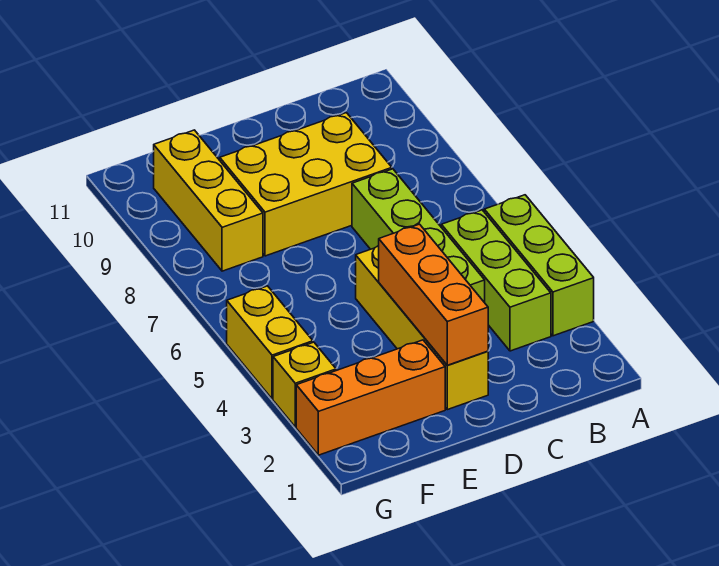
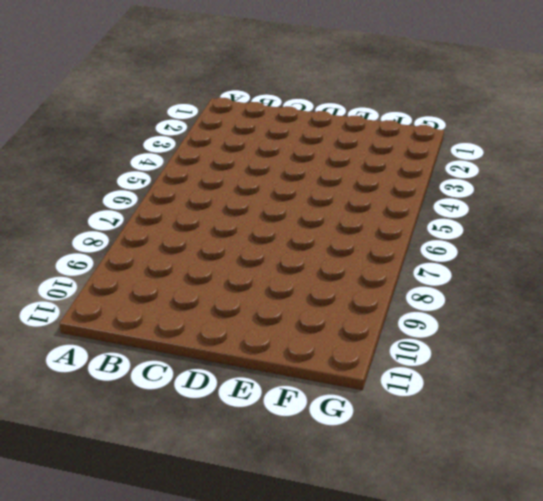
none -> lime 1x3 brick [484,195,594,336]
none -> lime 1x3 brick [441,210,551,351]

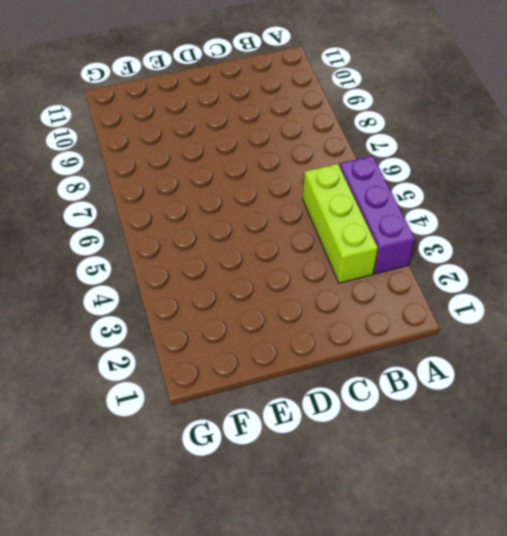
purple 1x3 brick [339,156,414,274] -> lime 1x3 brick [484,195,594,336]
none -> lime 1x4 brick [352,169,485,303]
none -> yellow 2x3 brick [220,113,392,256]

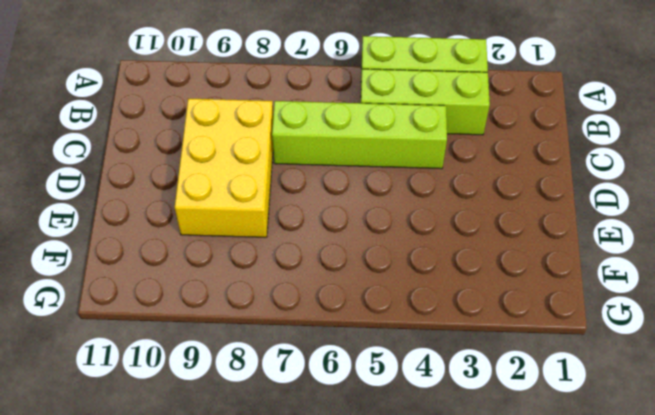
none -> yellow 1x4 brick [356,246,488,410]
none -> orange 1x3 brick [296,340,445,455]

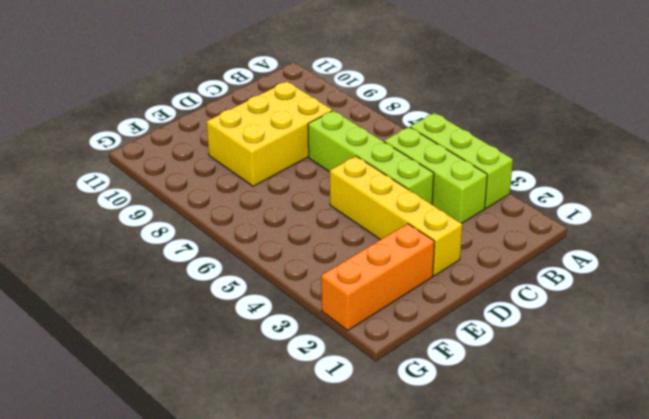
none -> yellow 1x3 brick [154,130,263,271]
none -> yellow 1x1 brick [273,342,336,427]

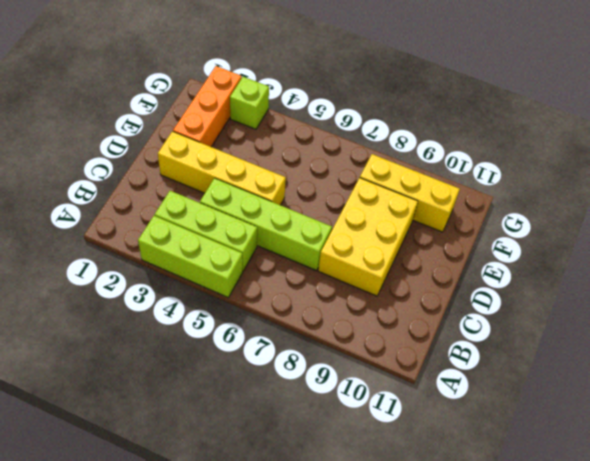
lime 1x1 brick [230,77,269,129] -> yellow 1x1 brick [273,342,336,427]
none -> yellow 1x2 brick [227,286,313,399]
none -> orange 1x3 brick [379,224,488,365]

